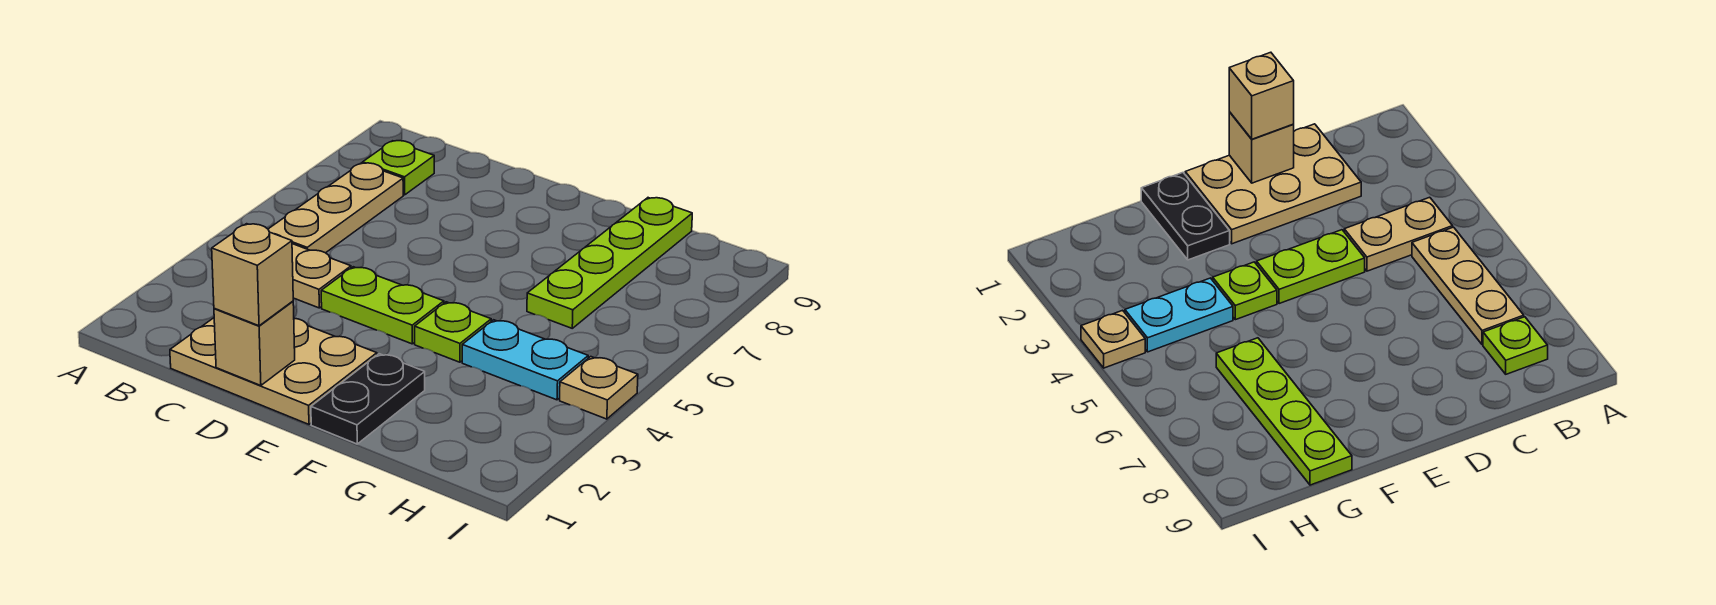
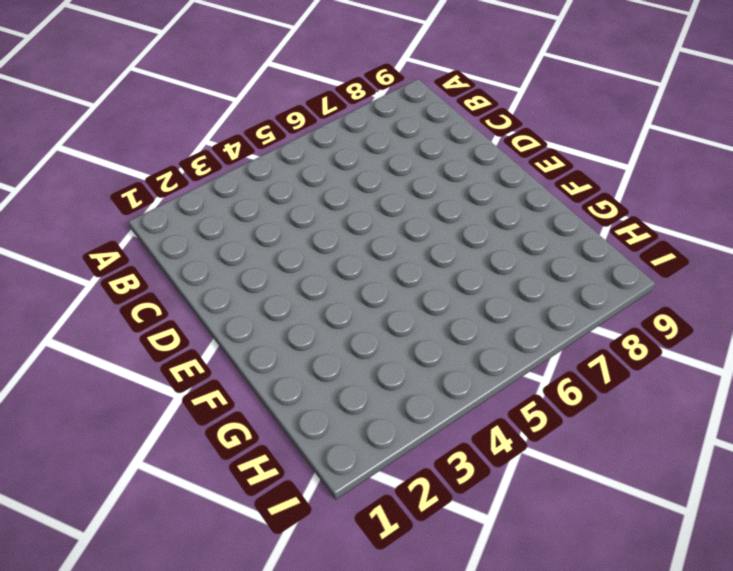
none -> tan 1x2 plate [276,234,351,308]
none -> tan 1x3 plate [268,163,403,253]
none -> lime 1x1 plate [363,141,434,195]

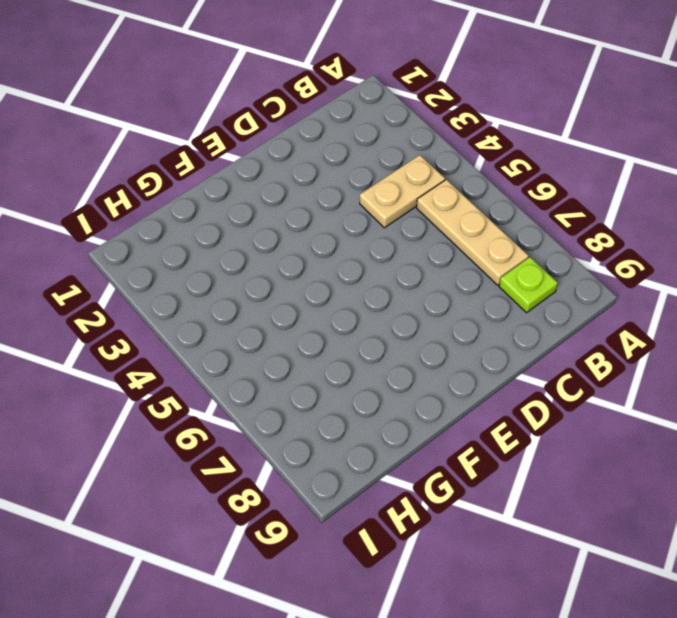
none -> tan 2x3 plate [170,318,377,424]
none -> lime 1x2 plate [321,267,444,344]
none -> black 1x2 plate [311,354,425,444]

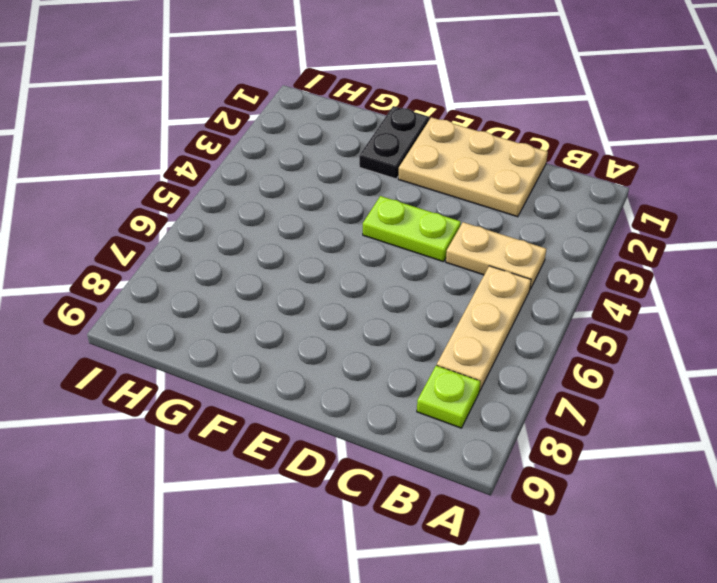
none -> lime 1x1 plate [415,302,491,362]
none -> cyan 1x2 plate [462,320,588,400]
none -> lime 1x4 plate [527,198,692,328]

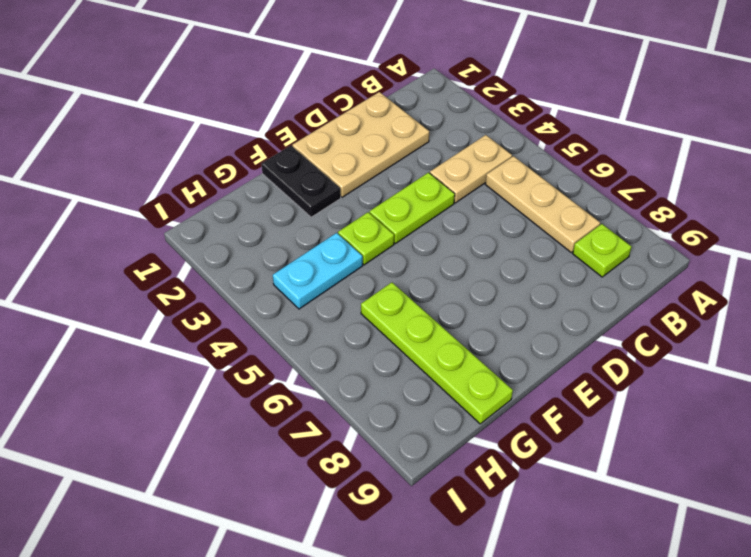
none -> tan 1x1 plate [560,357,638,419]
none -> tan 1x1 brick [214,301,295,386]
none -> tan 1x1 brick [212,224,293,326]

